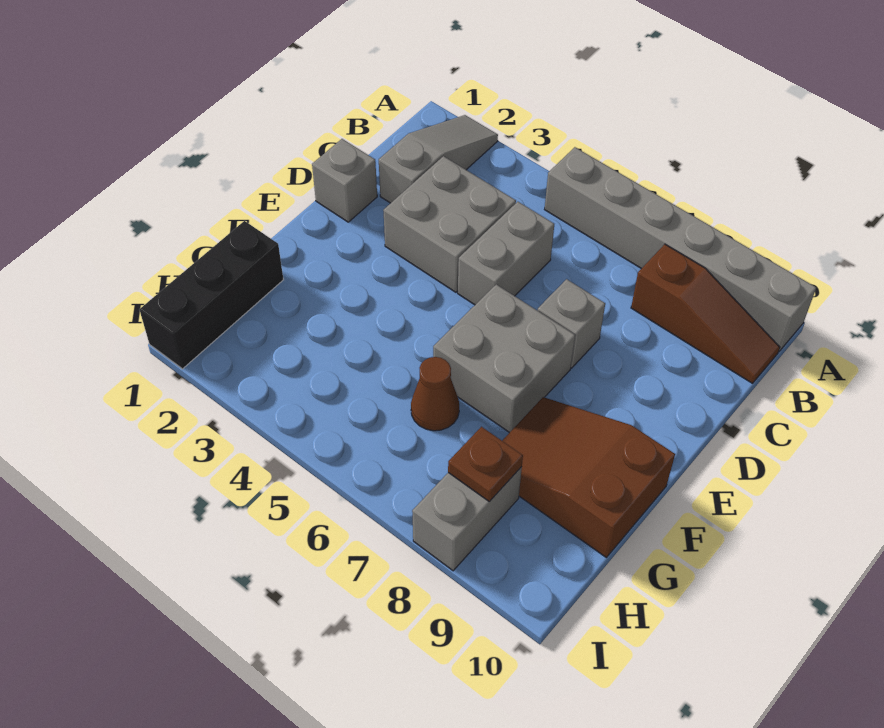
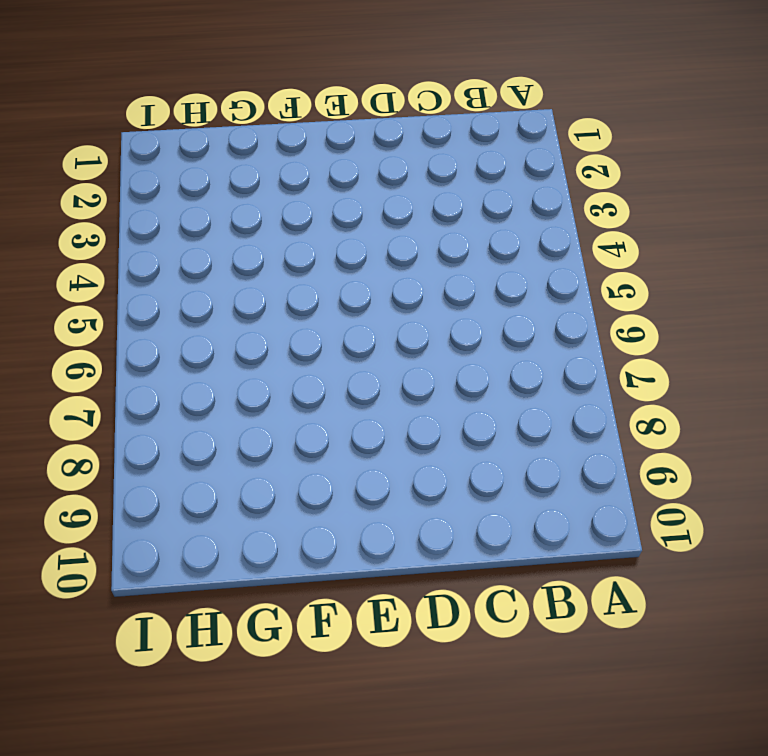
none -> grey 1x3 slope [379,115,498,203]
none -> grey 1x6 brick [545,147,816,352]
none -> brown 1x3 slope [631,244,780,383]

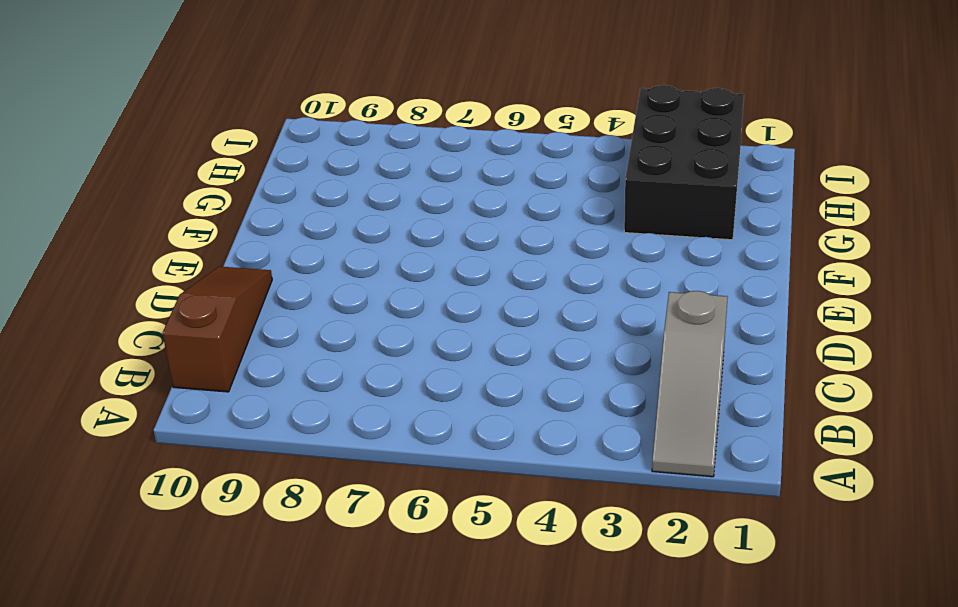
brown 1x3 slope [162,267,272,392] -> brown 1x3 slope turned to [631,244,780,383]
black 2x3 brick [624,85,744,240] -> none
none -> grey 1x6 brick [545,147,816,352]
none -> grey 2x2 brick [383,156,516,292]
none -> grey 1x2 brick [458,202,554,305]

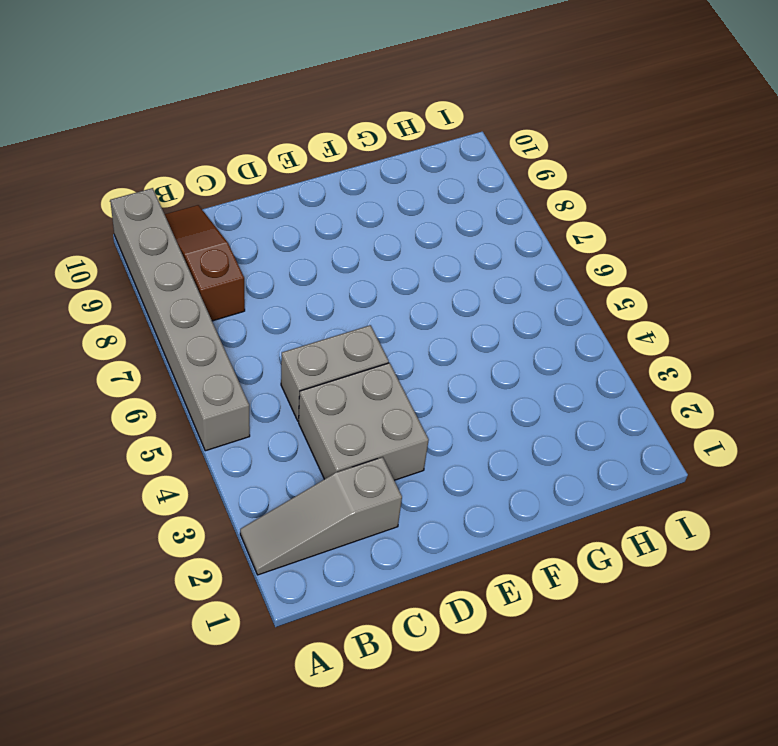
none -> grey 1x1 brick [312,139,377,222]
none -> grey 1x1 brick [537,279,605,368]
none -> grey 2x2 brick [433,284,575,433]

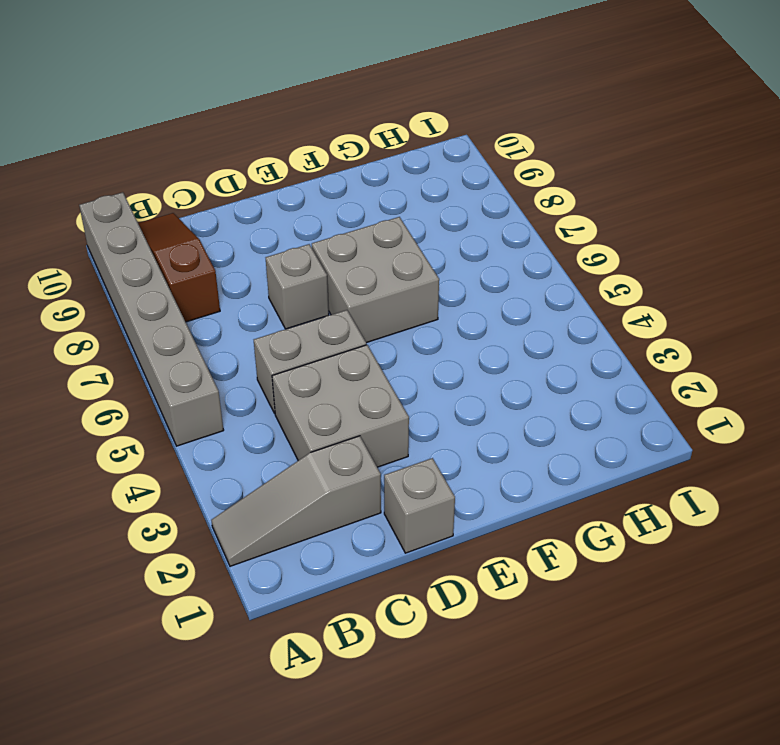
none -> brown 2x3 slope [502,397,675,557]
none -> black 1x3 brick [139,221,283,369]
none -> brown 1x1 cone [411,357,459,431]

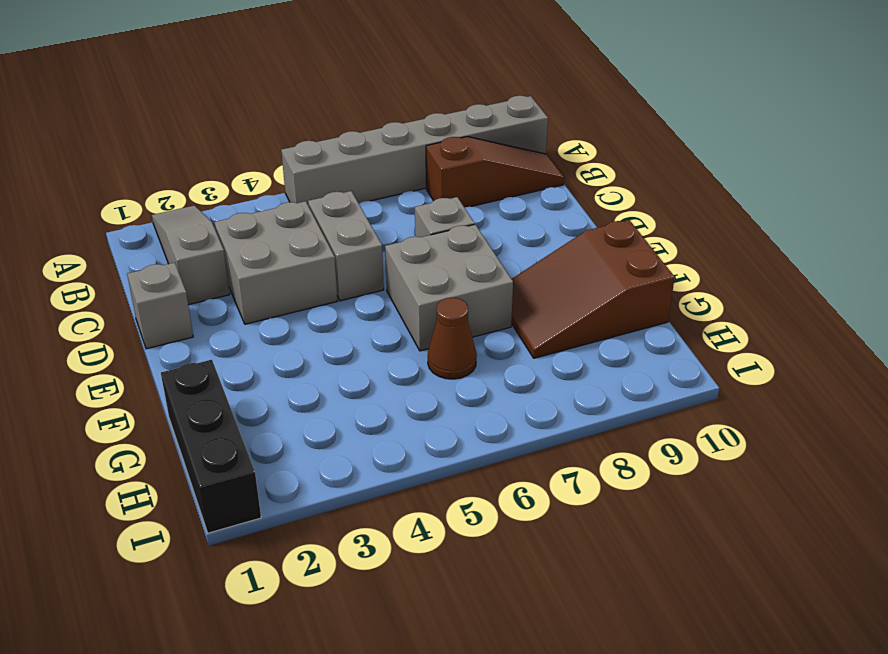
none -> grey 1x2 brick [412,467,522,571]
none -> brown 1x1 plate [448,427,523,502]

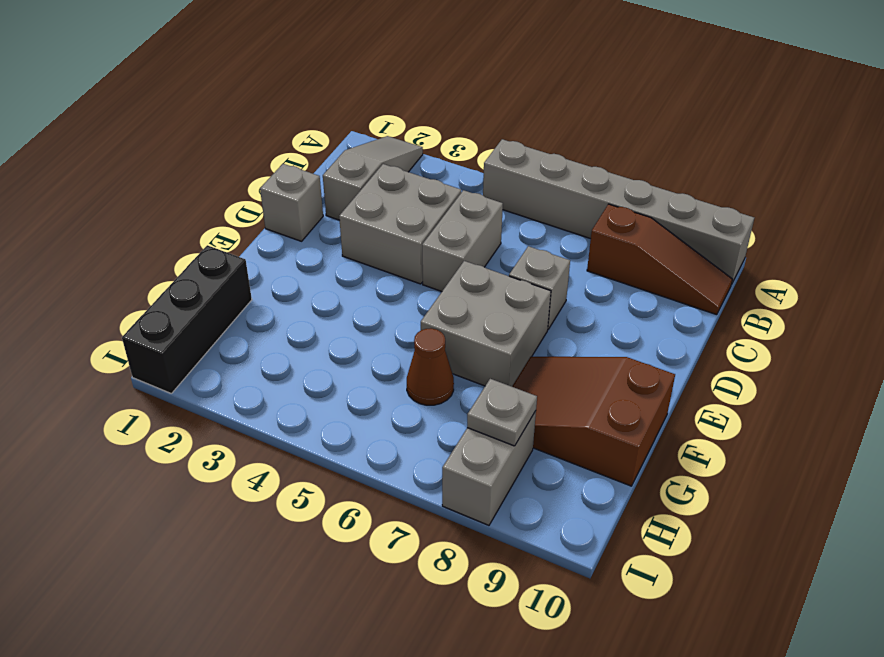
grey 1x1 plate [467,379,537,446] -> brown 1x1 plate [448,427,523,502]

